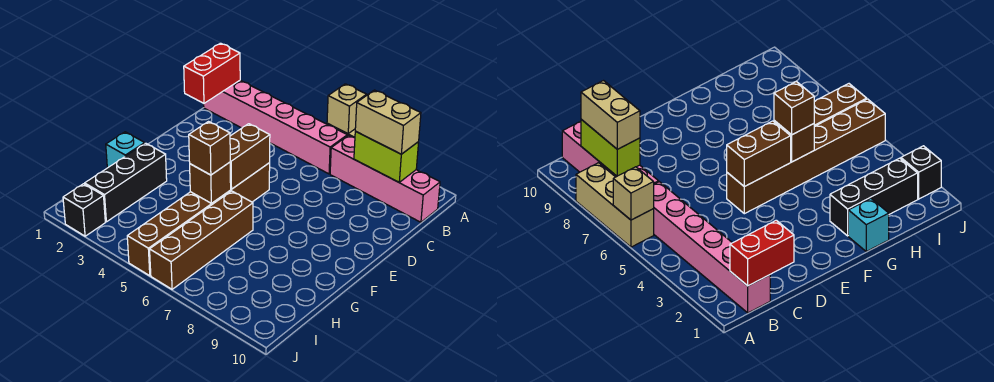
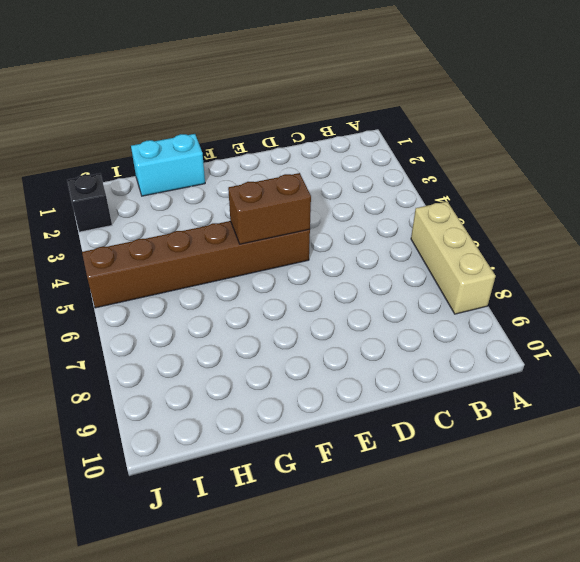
cyan 1x2 brick [131,134,205,196] -> cyan 1x1 brick [106,132,145,168]
none -> pink 1x6 brick [204,80,347,174]
none -> pink 1x4 brick [330,135,440,222]
none -> black 1x3 brick [85,143,167,222]

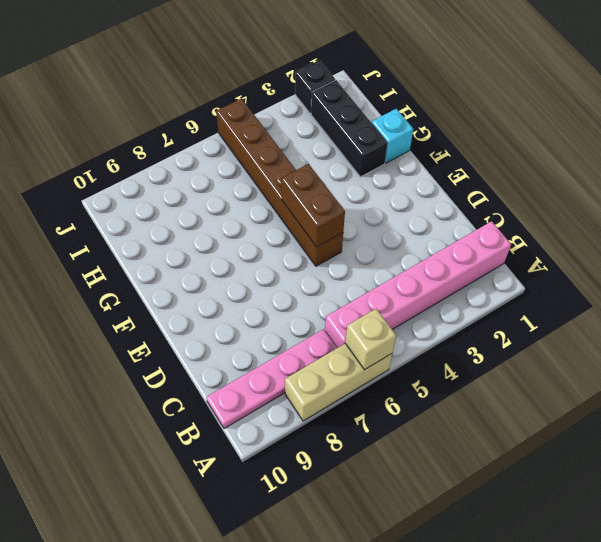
pink 1x4 plate [206,329,337,429] -> pink 1x4 brick [330,135,440,222]
none -> brown 1x4 brick [150,191,253,289]
none -> red 1x2 brick [184,43,240,103]
none -> lime 1x2 brick [354,132,419,182]

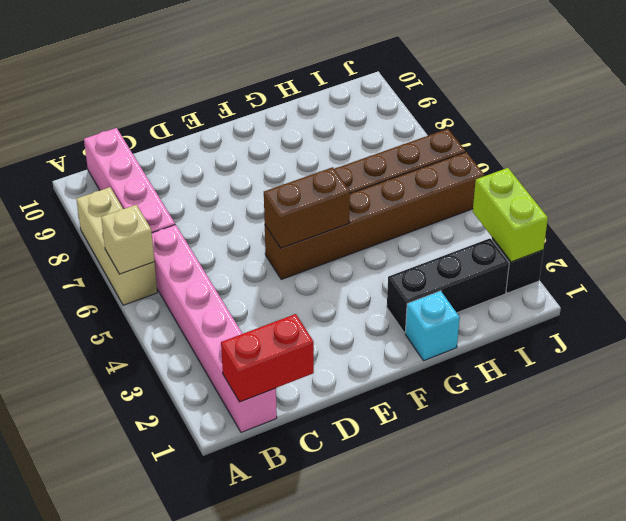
lime 1x2 brick [473,168,548,262] -> lime 1x2 brick moved to [354,132,419,182]
none -> brown 1x1 brick [190,162,231,203]
none -> tan 1x2 brick [355,90,421,154]
none -> brown 1x1 brick [189,122,230,175]

